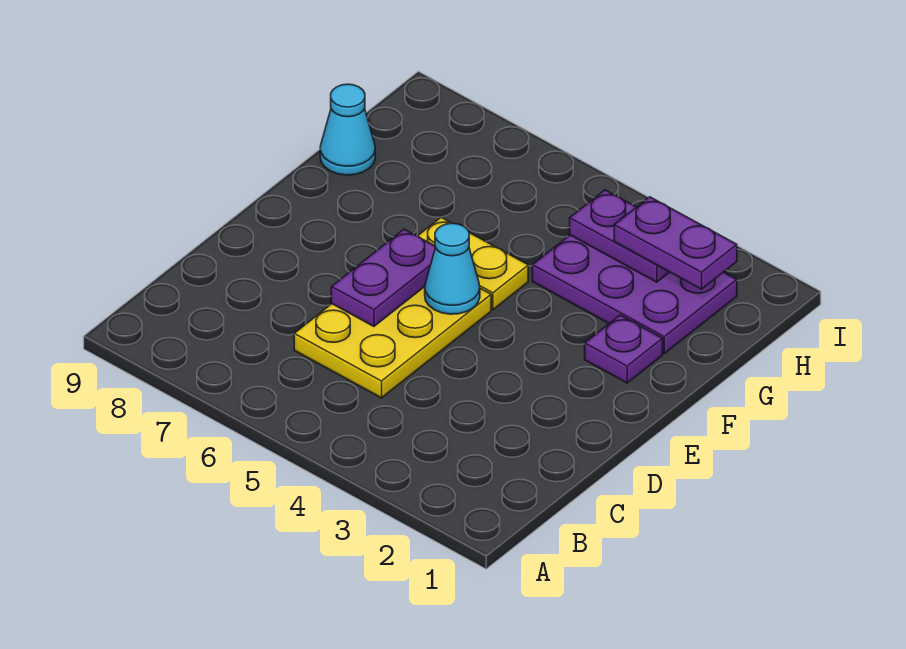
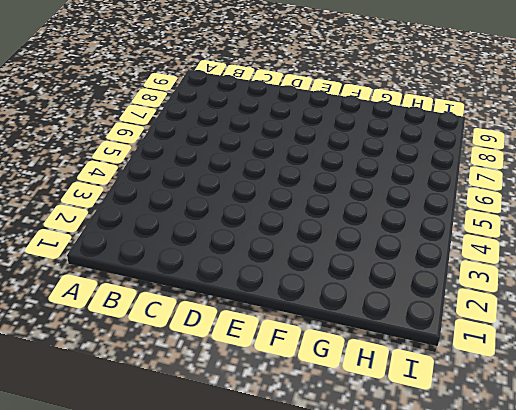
none -> yellow 2x3 plate [294,287,491,398]
none -> purple 1x1 plate [585,315,663,383]

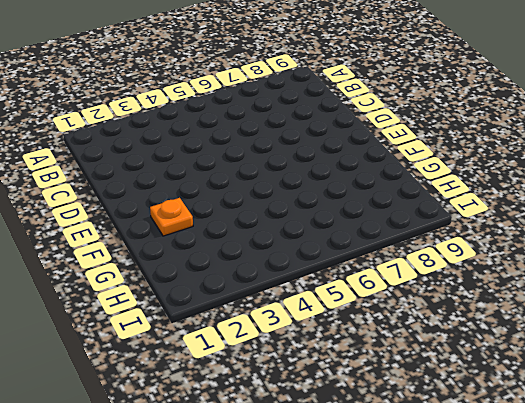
orange 1x1 plate [150,198,193,236] -> purple 1x1 plate [585,315,663,383]
none -> yellow 2x3 plate [294,287,491,398]
none -> yellow 1x2 plate [418,217,528,310]

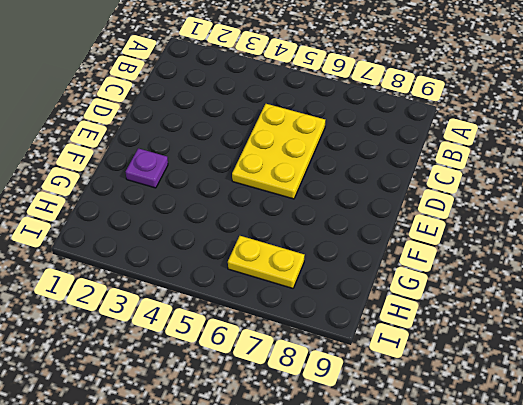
yellow 1x2 plate [228,236,305,288] -> yellow 1x2 plate moved to [418,217,528,310]
none -> purple 2x3 plate [532,235,737,353]
none -> cyan 1x1 cone [320,84,375,175]

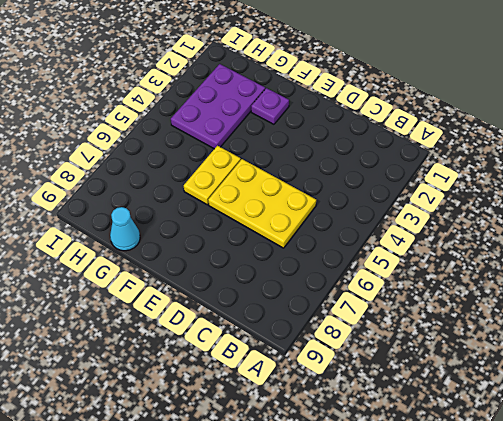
none -> purple 1x2 plate [331,229,436,326]
none -> cyan 1x1 cone [425,223,480,314]

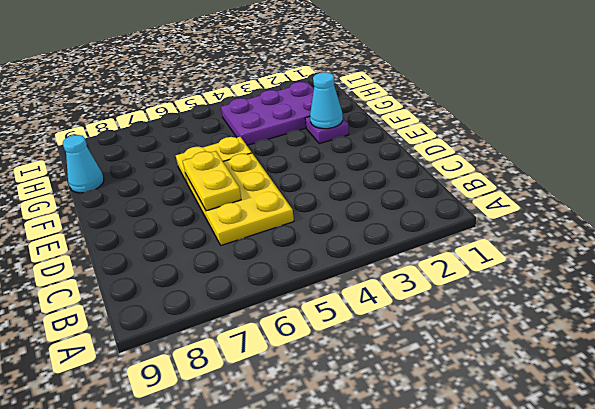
yellow 1x2 plate [183,151,241,211] -> purple 1x2 plate [331,229,436,326]
cyan 1x1 cone [310,72,343,129] -> cyan 1x1 cone moved to [425,223,480,314]
none -> purple 1x2 plate [570,190,669,282]
none -> purple 1x2 plate [614,197,737,289]

